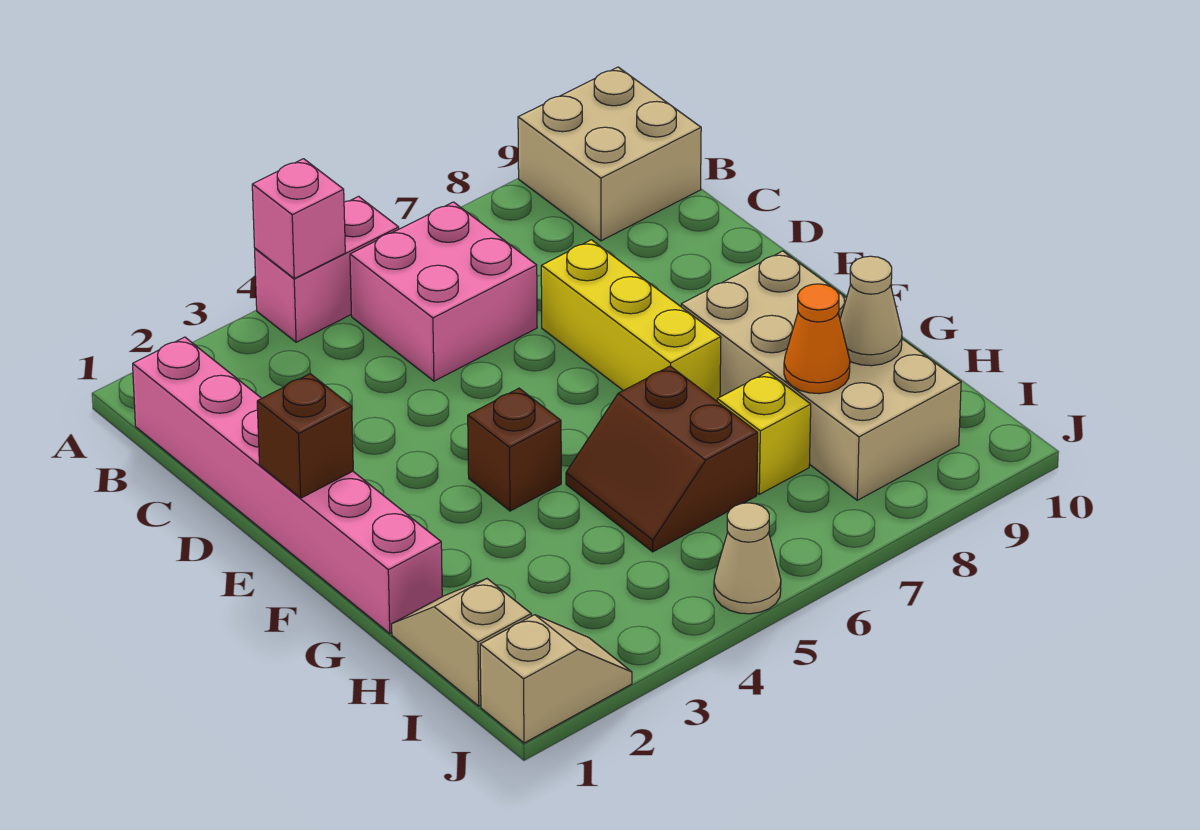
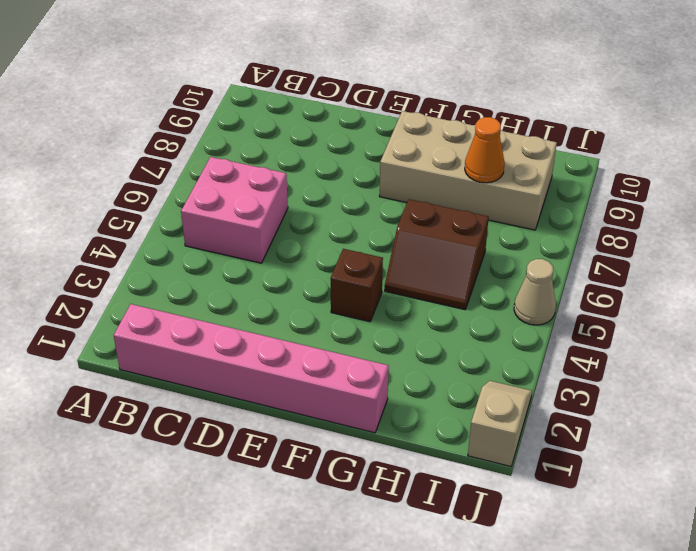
none -> pink 1x2 brick [255,196,399,342]
none -> tan 2x2 brick [518,67,701,241]
none -> yellow 1x3 brick [541,240,721,401]

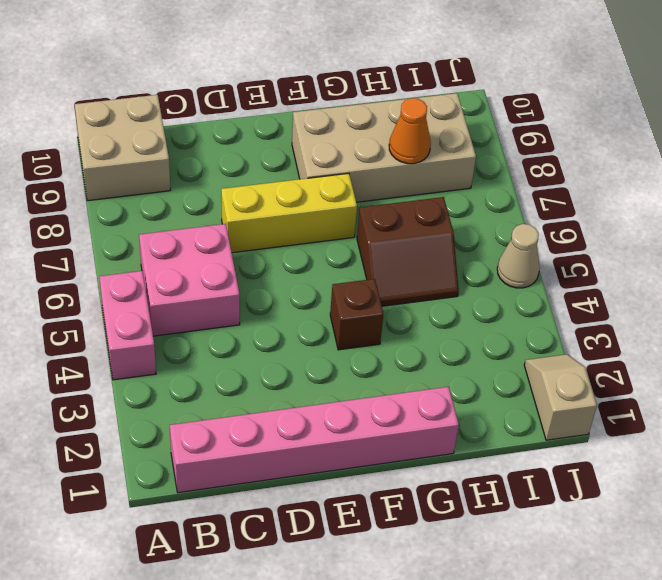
none -> tan 1x2 slope [392,579,531,706]
none -> yellow 1x1 brick [717,372,811,494]
none -> pink 1x1 brick [252,159,345,278]

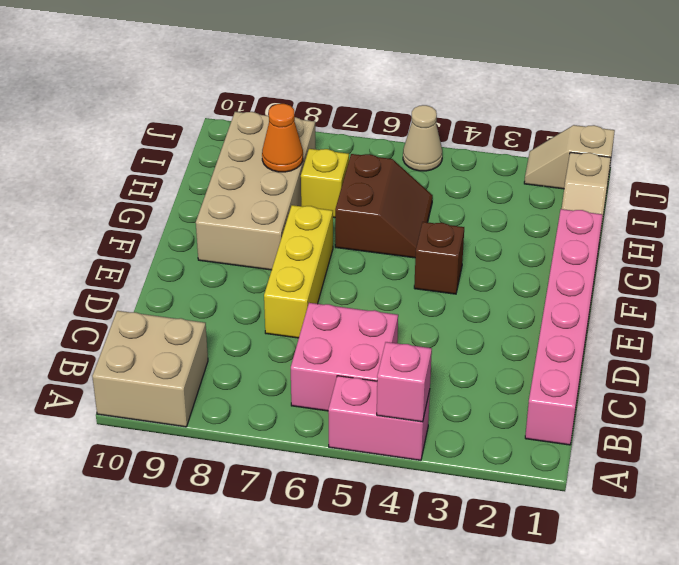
none -> brown 1x1 brick [257,374,353,498]
none -> tan 1x1 cone [840,256,902,366]

